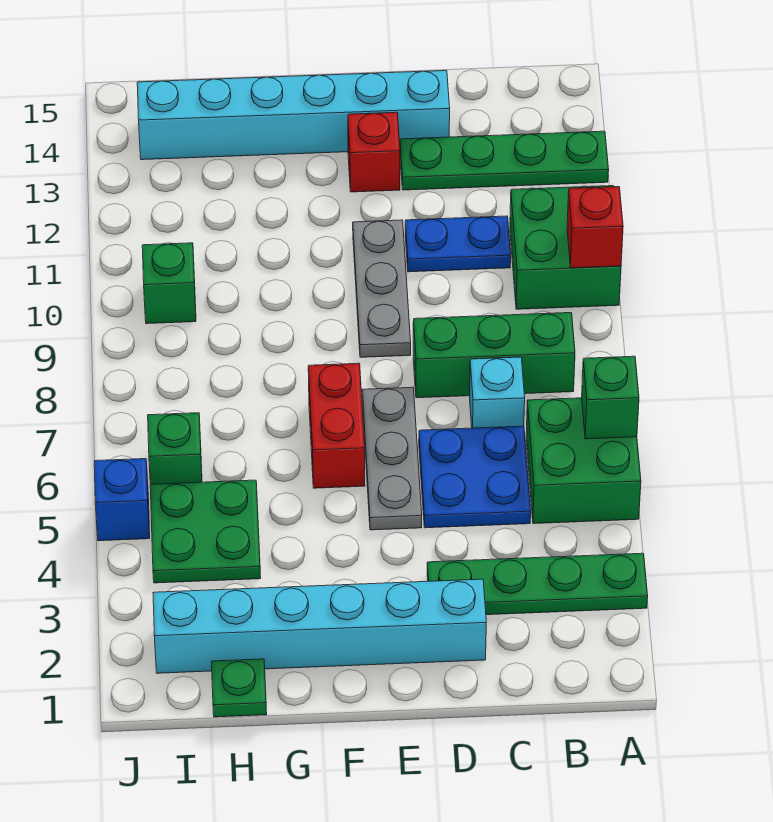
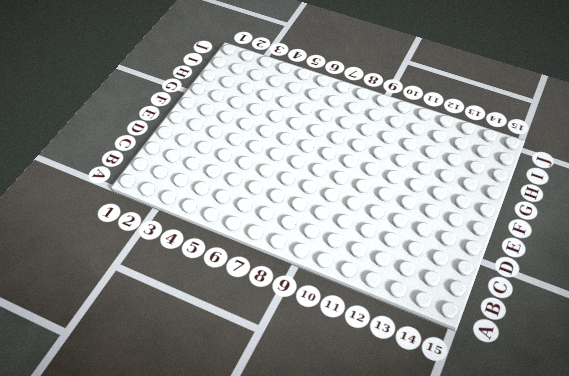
none -> green 1x4 plate [427,553,648,615]
none -> green 2x2 brick [526,398,641,524]
none -> green 2x2 brick [510,186,621,309]

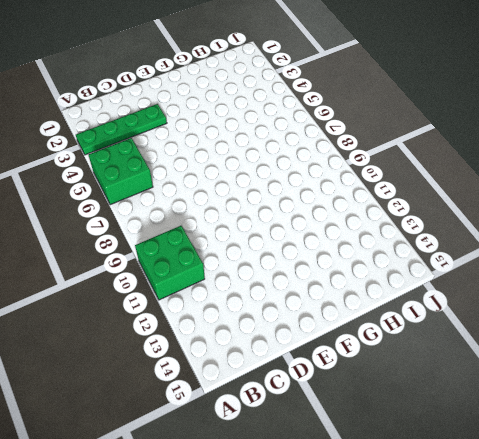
none -> green 1x4 plate [400,131,609,190]
none -> green 1x3 brick [413,313,575,398]
none -> blue 2x2 plate [419,426,531,528]

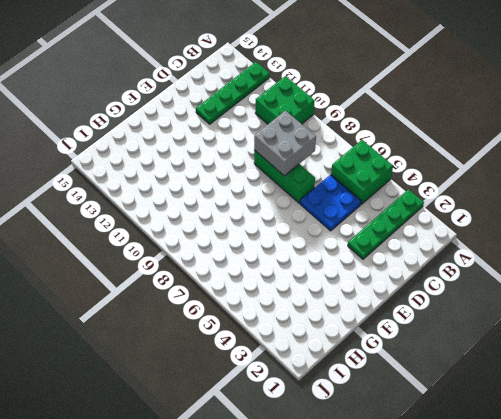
grey 2x2 brick [254,111,316,176] -> none
green 1x3 brick [254,150,315,203] -> green 1x3 brick turned to [413,313,575,398]
none -> cyan 1x1 brick [469,357,525,428]
none -> blue 1x2 plate [405,216,511,272]
none -> cyan 1x6 brick [153,579,486,673]

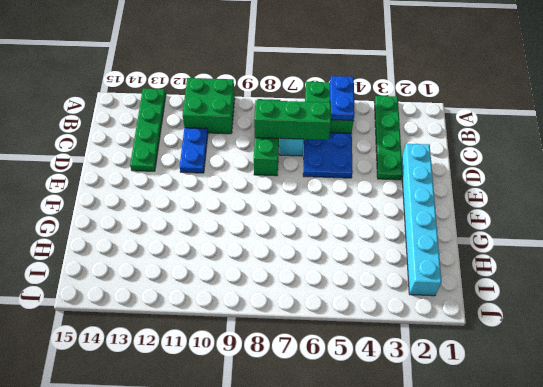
blue 1x2 plate [330,76,355,121] -> none
green 1x3 brick [254,100,331,140] -> none
none -> cyan 1x6 brick [137,71,450,160]
none -> grey 1x3 plate [362,387,422,530]
none -> grey 1x3 plate [353,220,411,357]

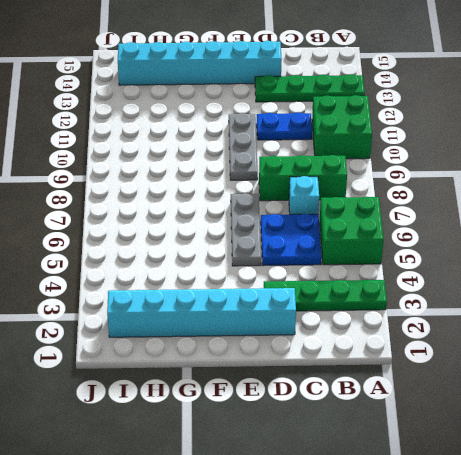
none -> red 1x1 brick [348,112,400,192]
none -> red 1x2 brick [308,363,365,488]
none -> green 1x1 plate [211,659,267,717]

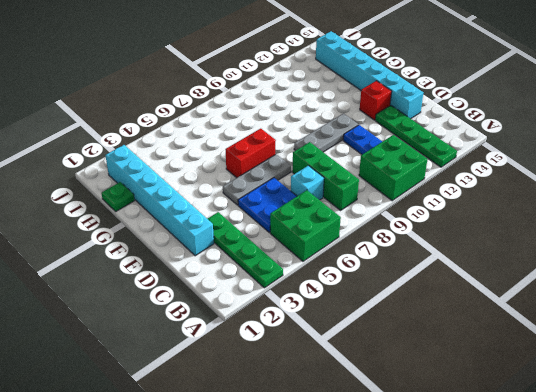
none -> green 2x2 plate [150,480,261,583]
none -> green 1x1 brick [148,413,202,484]
none -> green 1x1 brick [142,243,196,324]

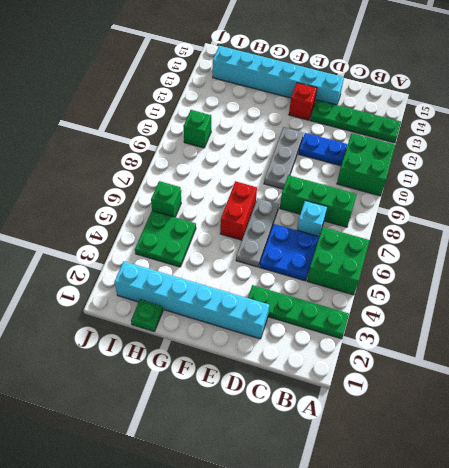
none -> blue 1x1 brick [94,459,150,541]
none -> green 1x1 brick [582,356,639,439]
none -> red 1x1 brick [567,187,623,268]

